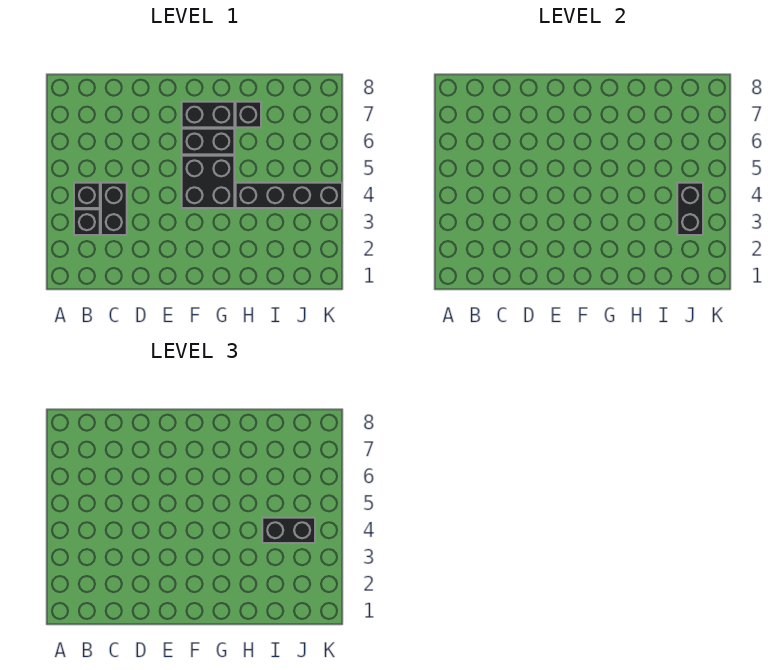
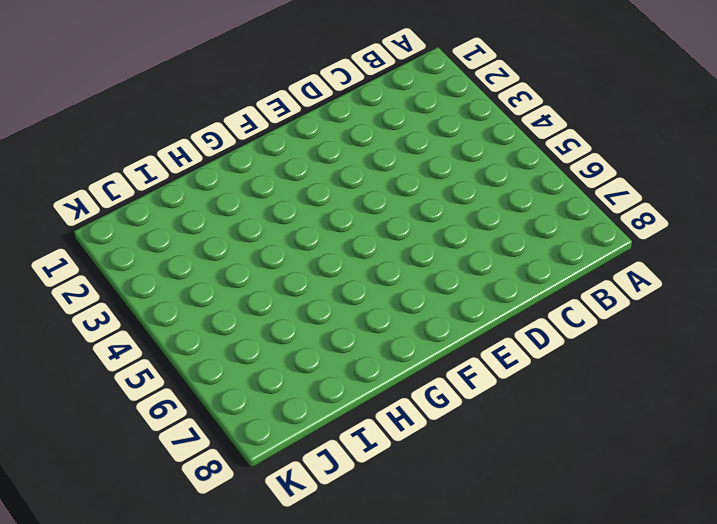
none -> black 1x1 brick [74,209,100,235]
none -> black 1x1 brick [74,183,100,208]

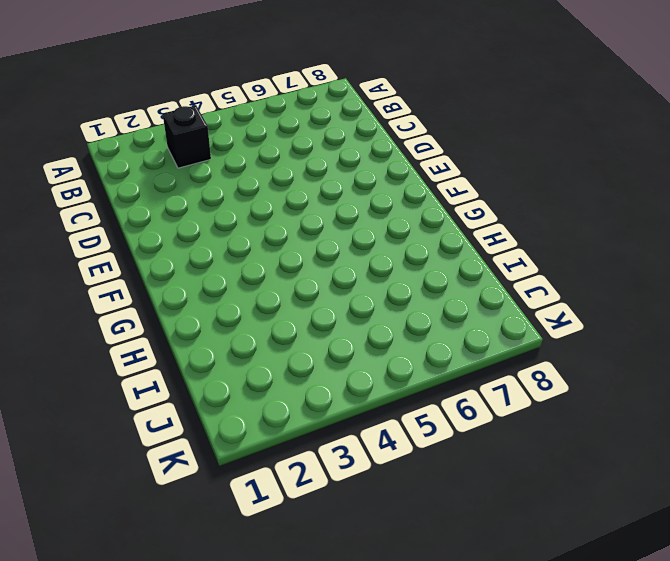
none -> black 1x1 brick [74,183,100,208]
none -> black 1x2 brick [101,183,127,235]

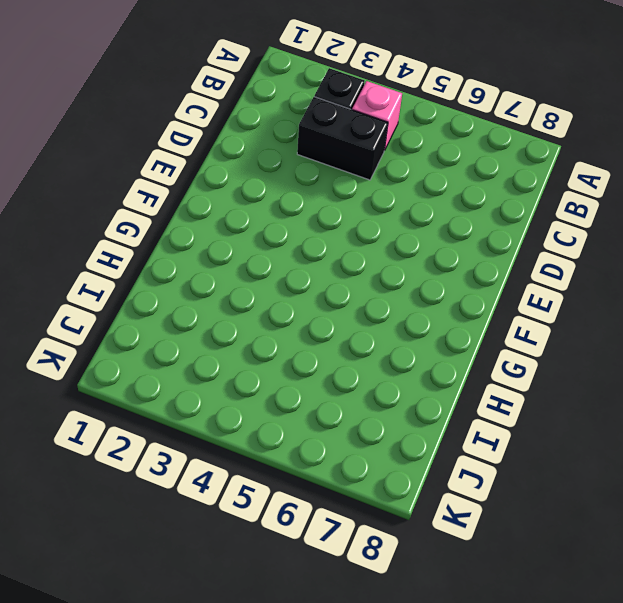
pink 1x1 brick [352,81,402,150] -> black 1x1 brick [74,183,100,208]
none -> black 2x2 brick [182,156,234,208]
none -> black 1x2 brick [182,129,234,154]

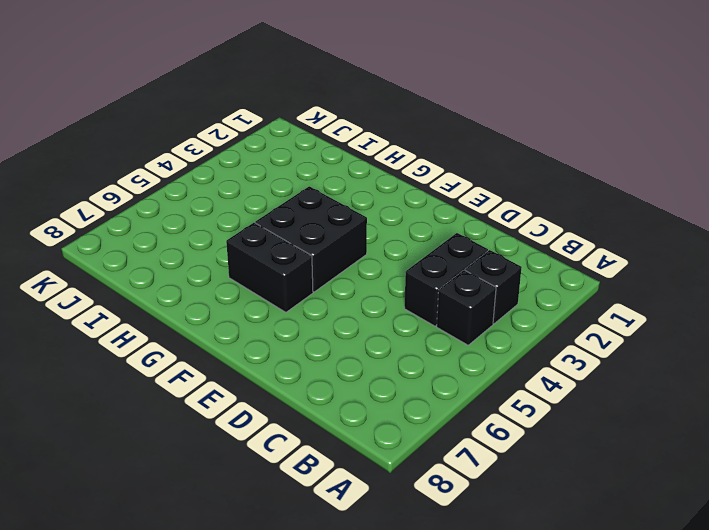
none -> black 1x2 brick [182,102,234,127]
none -> black 1x4 brick [236,183,342,208]

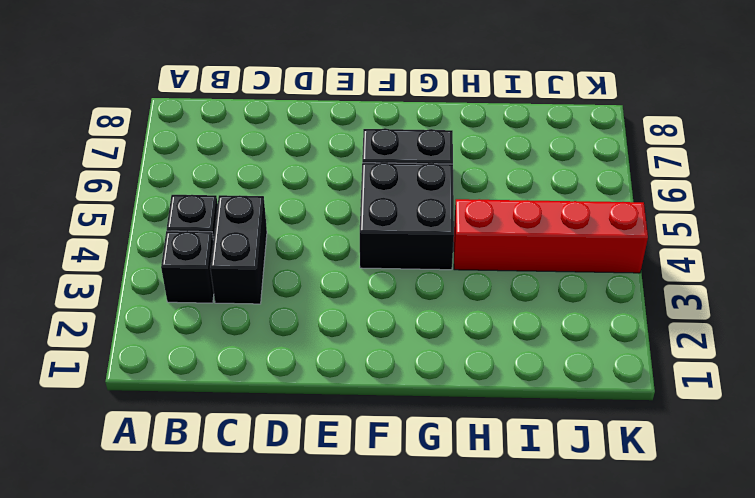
red 1x4 brick [454,199,648,273] -> black 1x4 brick [236,183,342,208]
none -> black 1x2 brick [182,102,234,127]
none -> black 1x1 brick [236,102,261,127]

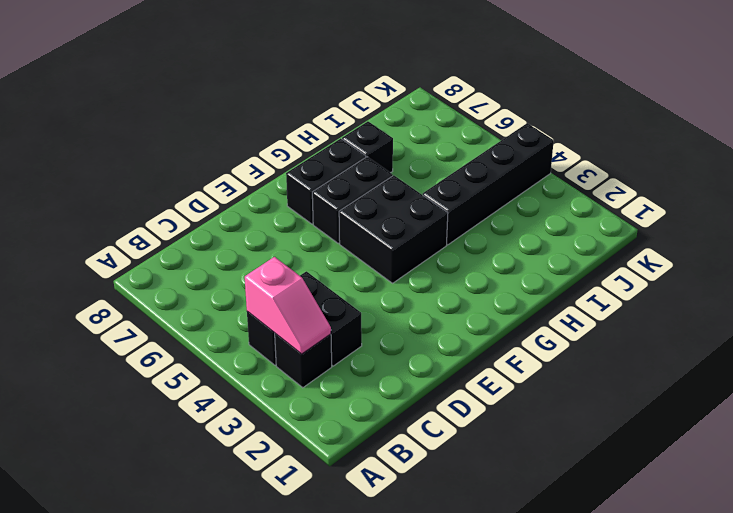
pink 1x2 slope [245,257,331,354] -> none
none -> black 1x2 brick [677,183,703,235]
none -> black 1x2 brick [262,518,315,543]

